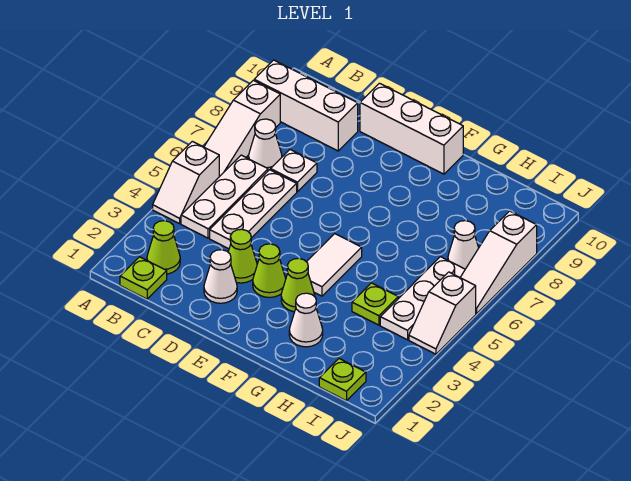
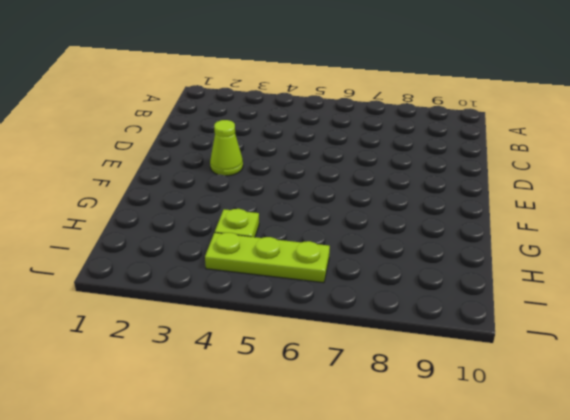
lime 1x3 plate [205,233,330,283] -> white 1x3 plate [380,257,465,340]
none -> white 1x2 slope [153,141,219,224]
none -> white 1x3 slope [204,80,280,177]
none -> white 1x3 brick [254,60,358,151]

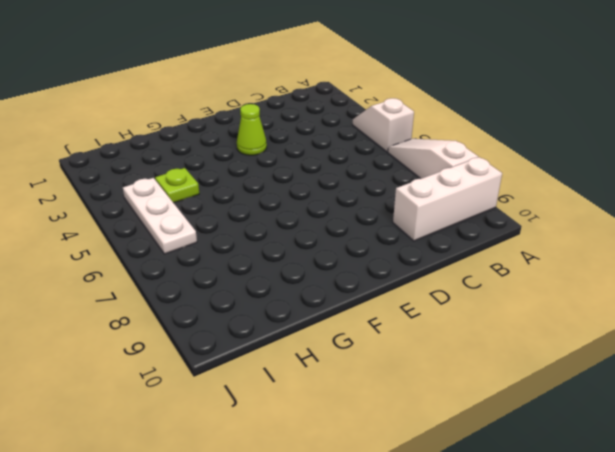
none -> lime 1x1 plate [120,257,167,299]
none -> lime 1x1 cone [147,221,180,274]
none -> white 1x3 plate [181,155,268,238]

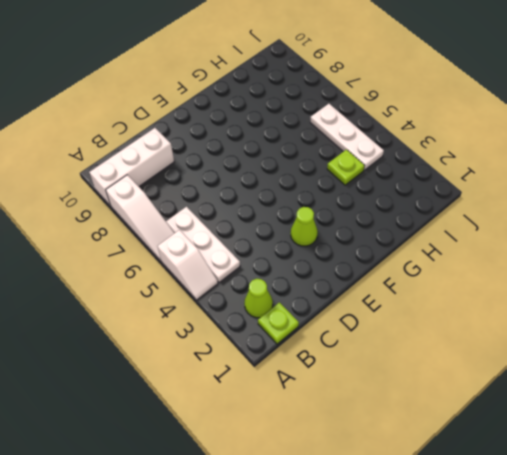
none -> white 1x1 cone [249,119,282,171]
none -> white 1x3 plate [210,170,297,249]
none -> white 1x1 plate [270,150,317,192]

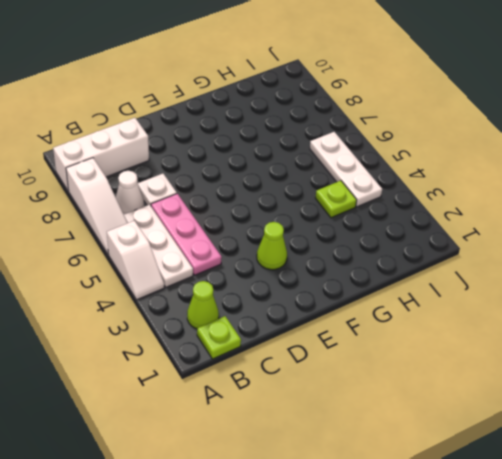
pink 1x3 plate [151,194,222,275] -> white 1x3 plate [210,170,297,249]
none -> white 1x1 cone [204,250,237,303]
none -> lime 1x1 cone [228,229,257,283]
none -> white 1x3 brick [360,83,463,174]

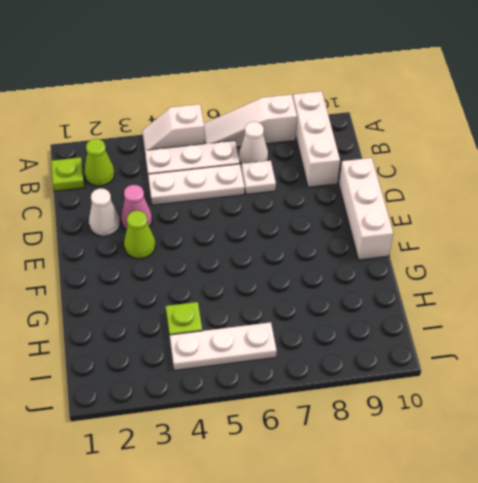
pink 1x1 cone [121,185,152,230] -> lime 1x1 cone [228,229,257,283]
none -> lime 1x1 cone [281,258,315,312]
none -> white 1x2 tile [307,234,362,296]
none -> white 1x1 cone [289,293,323,347]

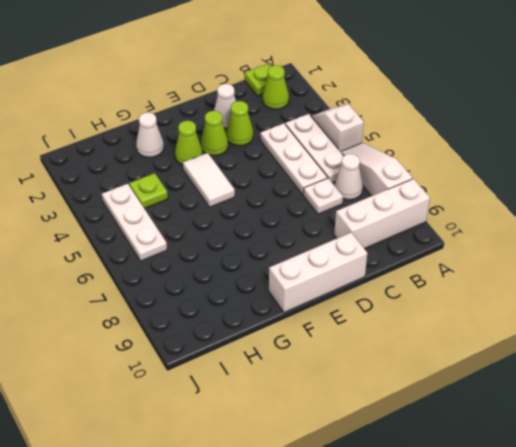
none -> lime 1x1 plate [319,359,366,401]
none -> white 1x1 cone [448,221,479,269]
none -> white 1x2 slope [409,272,476,354]

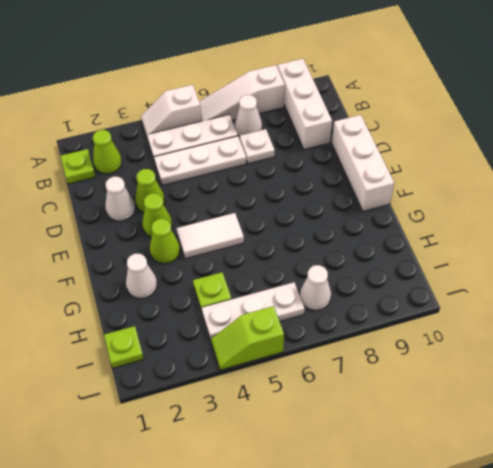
lime 1x2 slope [211,306,284,370] -> white 1x2 slope [409,272,476,354]
none -> white 1x3 slope [460,211,537,314]

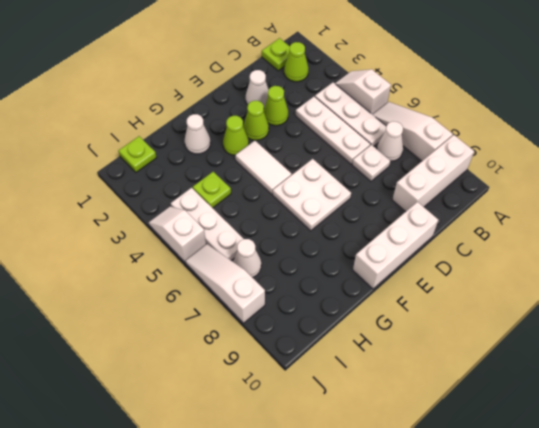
white 2x2 plate [273,159,351,231] -> none

